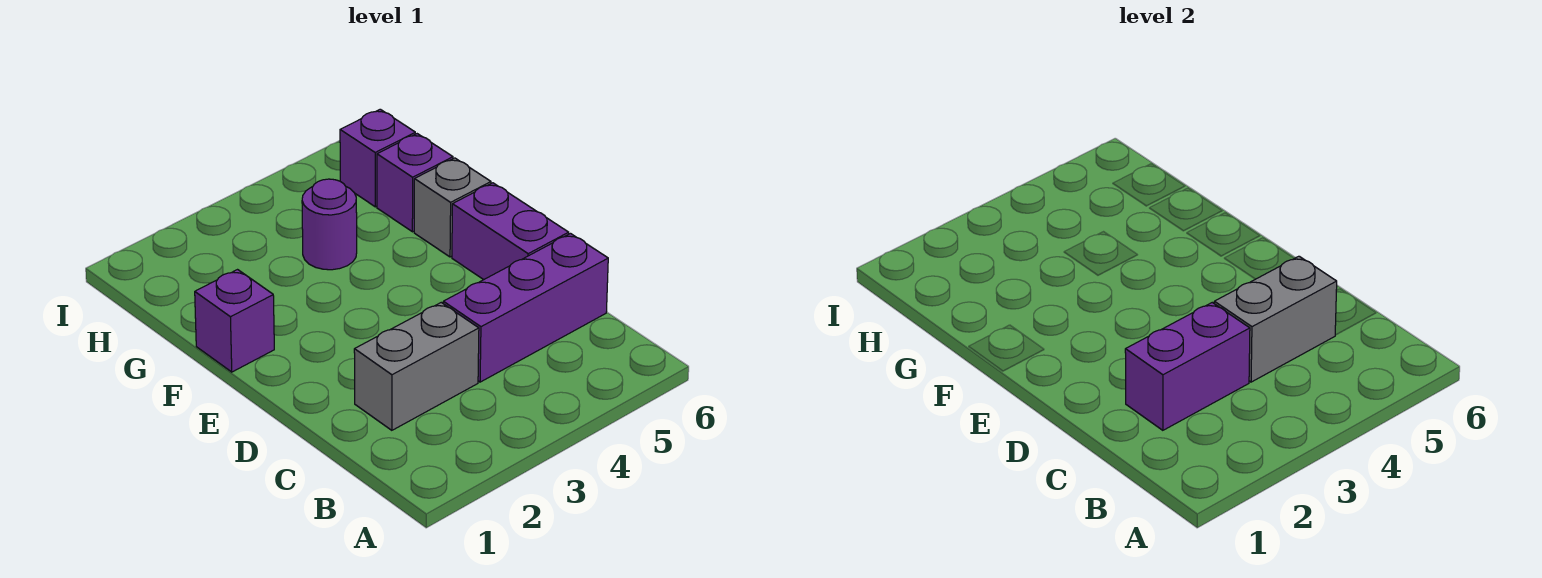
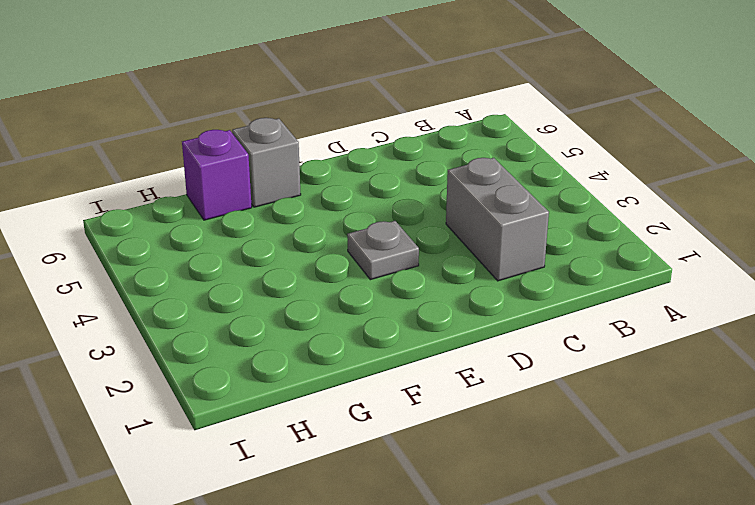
grey 1x1 plate [347,221,419,280] -> none
none -> purple 1x3 brick [443,234,608,382]
none -> purple 1x2 brick [452,183,569,280]

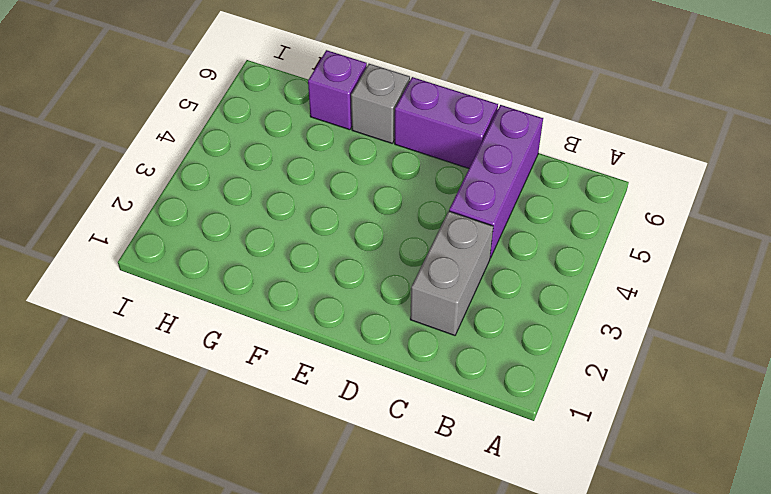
none -> purple 1x1 brick [195,270,274,372]
none -> purple 1x1 round brick [302,179,357,270]

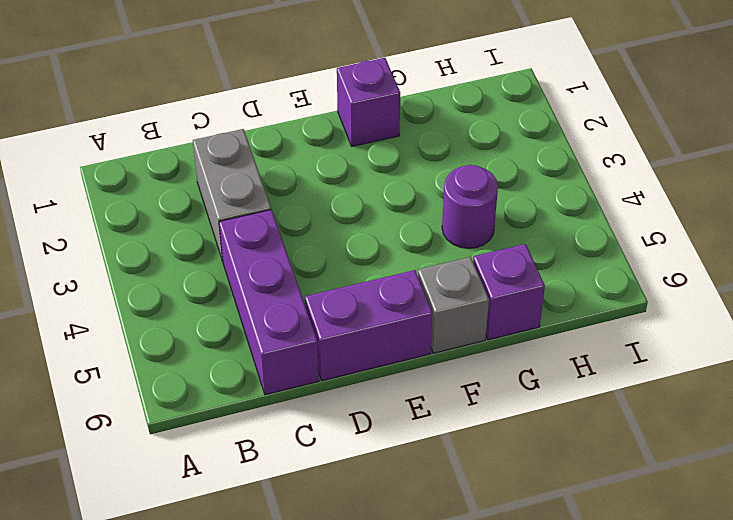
none -> purple 1x1 brick [340,109,415,207]
none -> purple 1x2 brick [1125,303,1250,430]

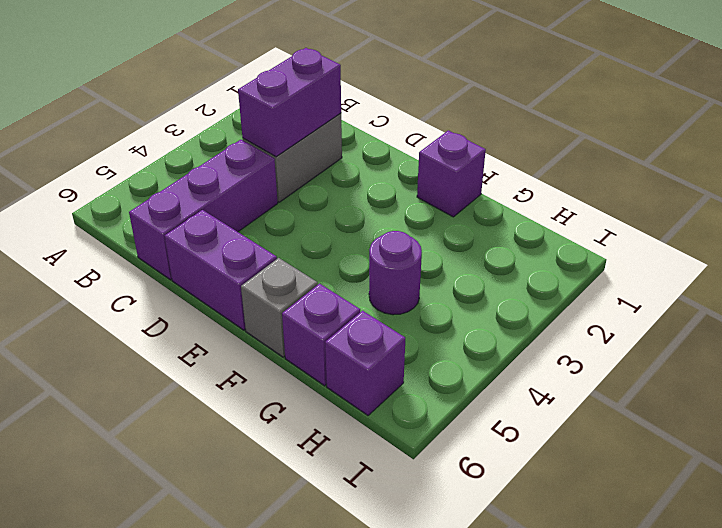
none -> grey 1x2 brick [1214,256,1337,382]

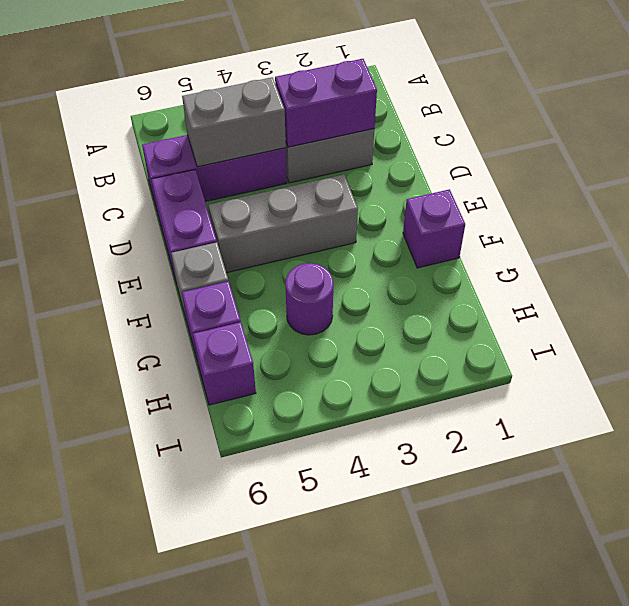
grey 1x3 brick [208,174,358,273] -> none

